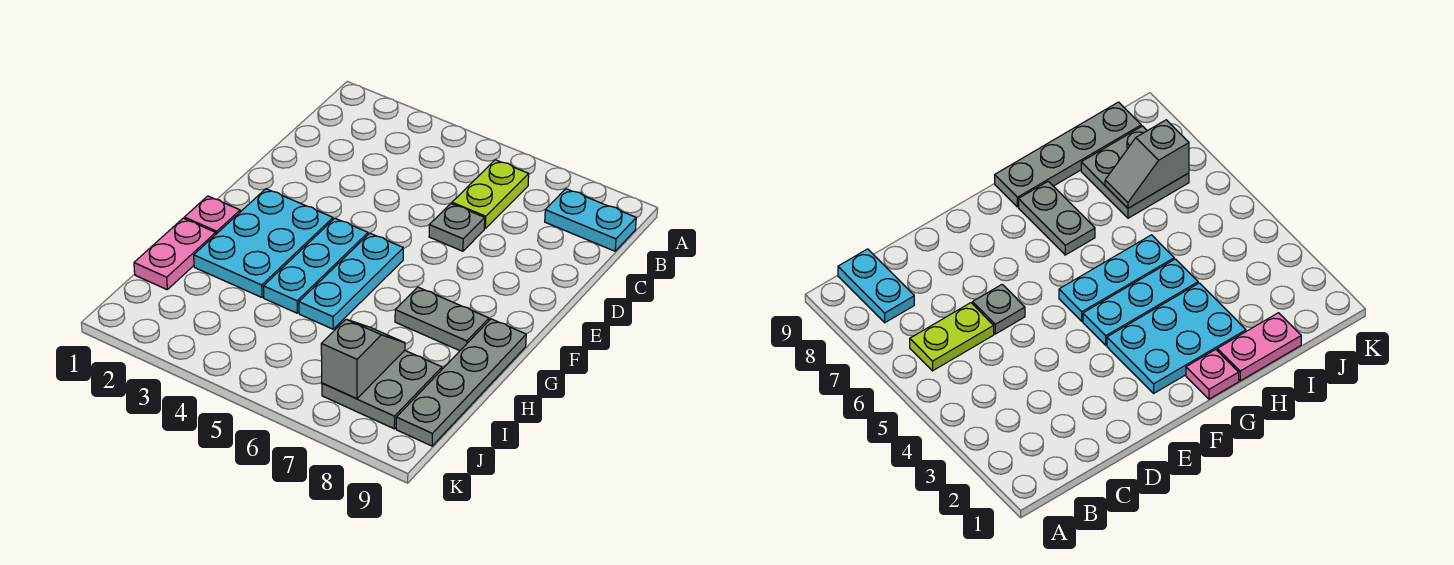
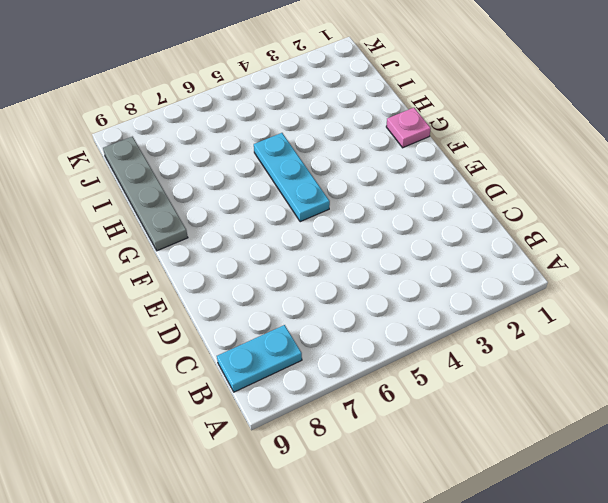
none -> lime 1x2 plate [452,160,529,229]
none -> grey 1x1 plate [429,204,485,251]
none -> cyan 2x3 plate [194,189,333,297]

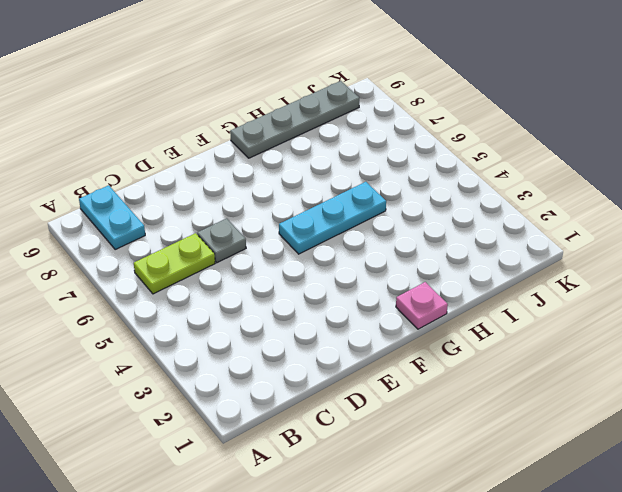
none -> cyan 2x3 plate [194,189,333,297]
none -> cyan 1x3 plate [263,218,368,313]
none -> grey 1x2 plate [395,287,489,351]

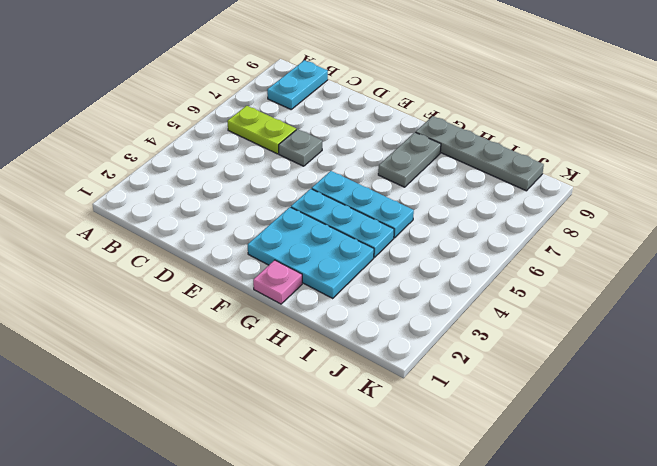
none -> pink 1x2 plate [134,218,216,289]
none -> grey 2x2 plate [322,350,442,429]
none -> grey 1x2 slope [321,319,405,399]

